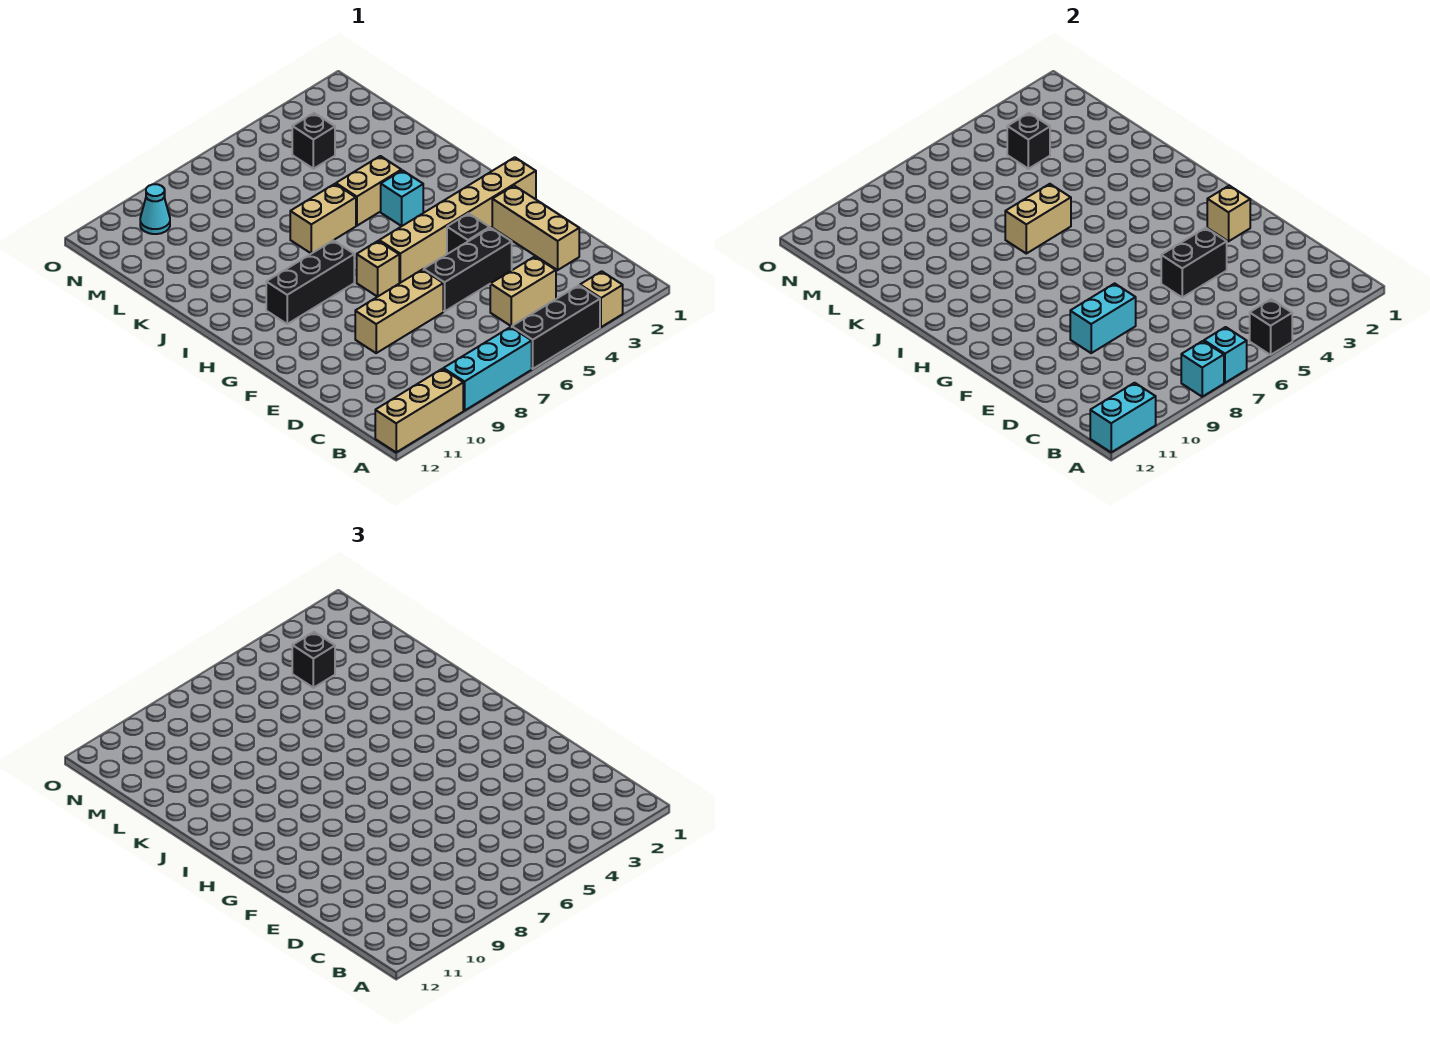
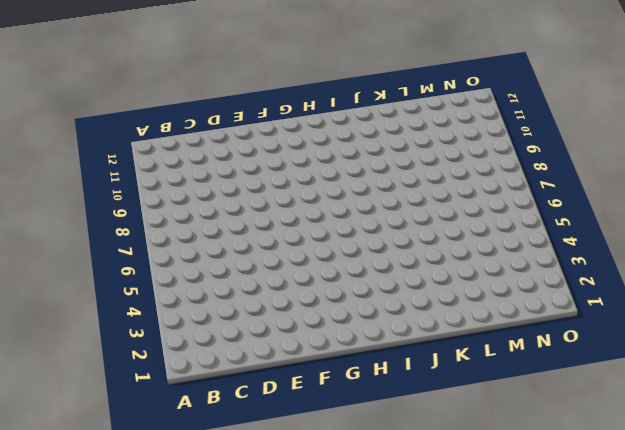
none -> tan 1x1 brick [580,271,623,327]
none -> black 1x3 brick [512,285,600,369]
none -> cyan 1x3 brick [443,327,532,411]

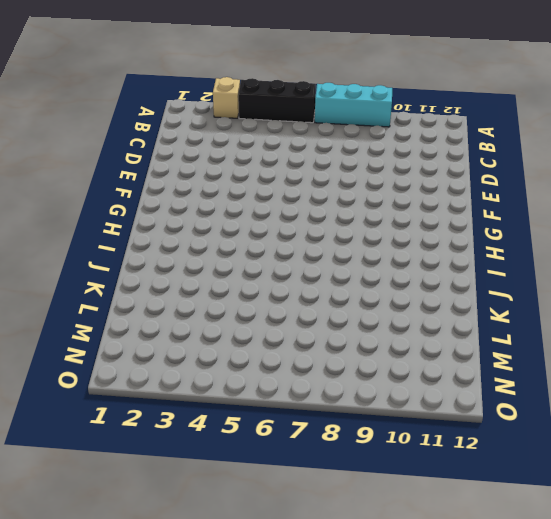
none -> tan 1x3 brick [375,369,463,452]
none -> tan 1x2 brick [490,257,556,326]
none -> tan 1x3 brick [492,186,579,270]

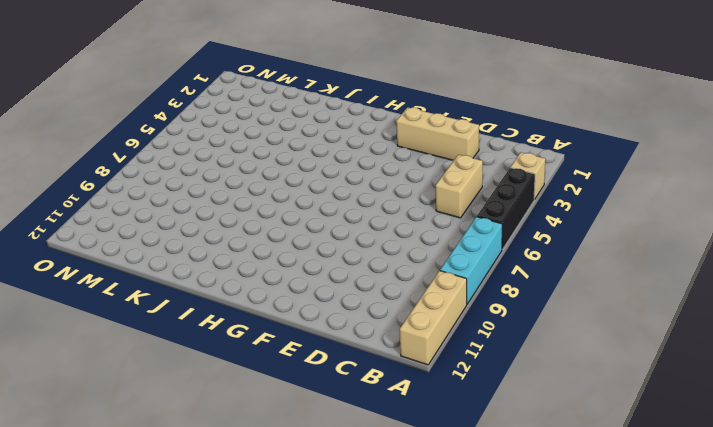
none -> black 1x3 brick [424,228,512,311]
none -> tan 1x3 brick [355,269,443,353]
none -> black 1x1 brick [447,213,490,254]

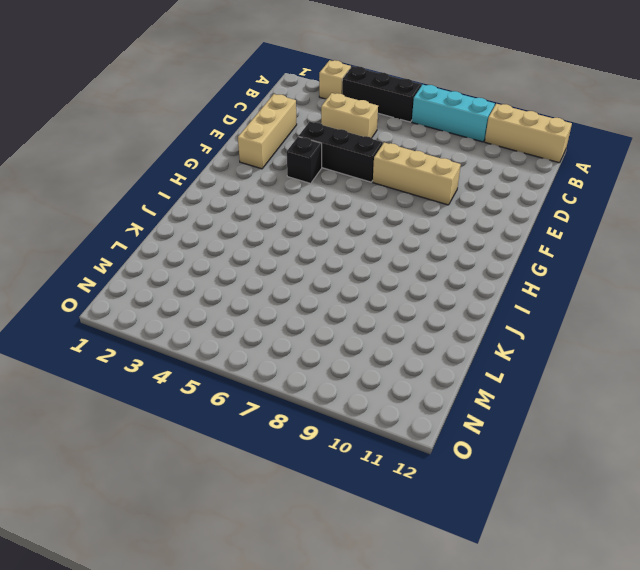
none -> tan 1x6 brick [379,157,536,283]
none -> tan 1x1 brick [357,241,399,297]
none -> black 1x3 brick [266,240,354,324]

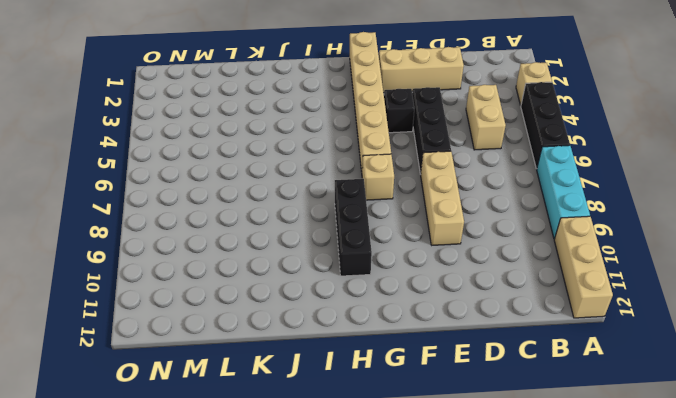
none -> cyan 1x1 brick [381,170,423,226]
none -> tan 1x2 brick [336,156,401,226]
none -> tan 1x2 brick [290,184,356,254]

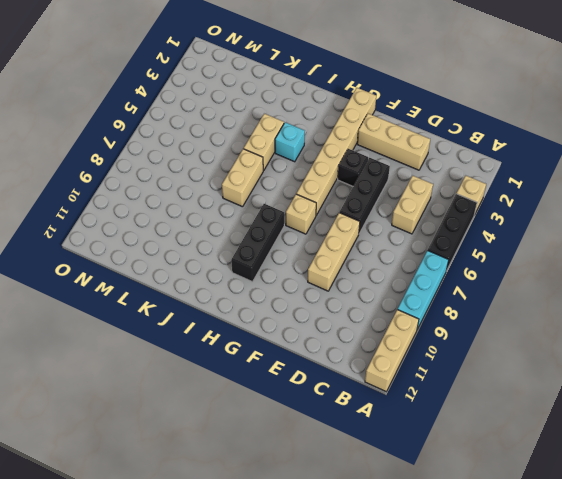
none -> black 1x1 brick [292,113,335,169]
none -> cyan 1x1 cone [140,184,170,234]
none -> black 1x1 brick [1250,299,1292,355]

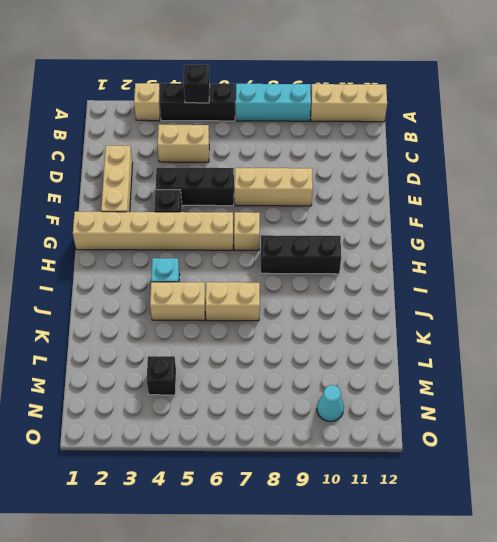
none -> cyan 1x1 brick [1204,327,1247,383]
none -> cyan 1x1 brick [1181,341,1224,397]
none -> cyan 1x2 brick [1090,383,1156,452]

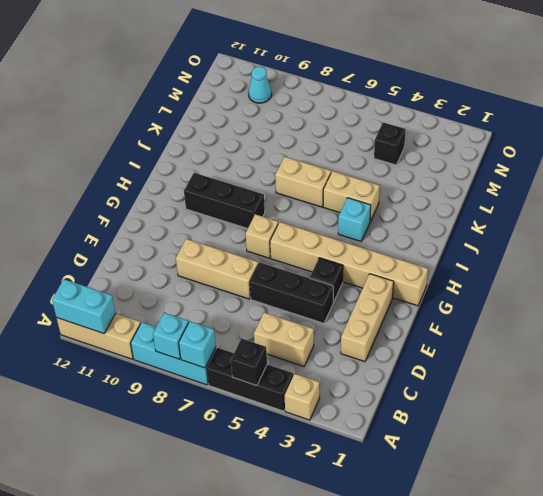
none -> black 1x2 brick [1161,228,1227,297]
none -> cyan 1x2 brick [1070,283,1136,353]
none -> tan 1x1 brick [1207,186,1250,241]

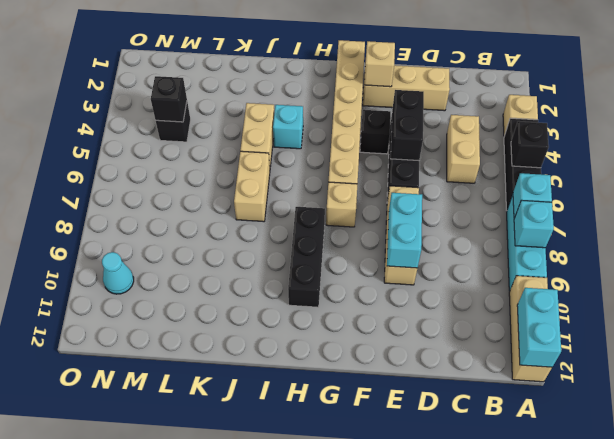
none -> tan 1x2 brick [1005,184,1071,254]
none -> black 1x1 brick [292,632,335,688]

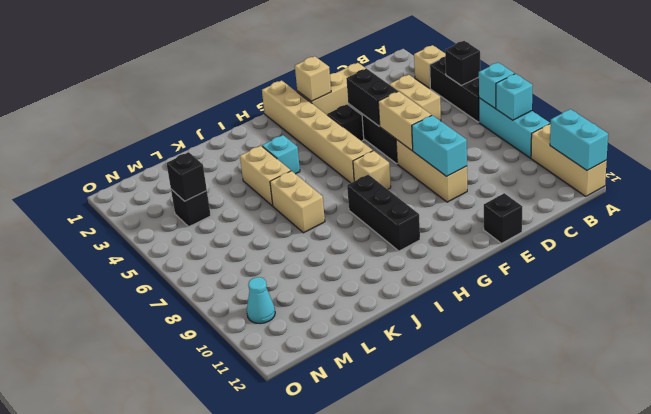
tan 1x2 brick [378,91,431,151] -> tan 1x2 brick moved to [1005,184,1071,254]
black 1x1 brick [484,193,522,243] -> black 1x1 brick moved to [292,632,335,688]

